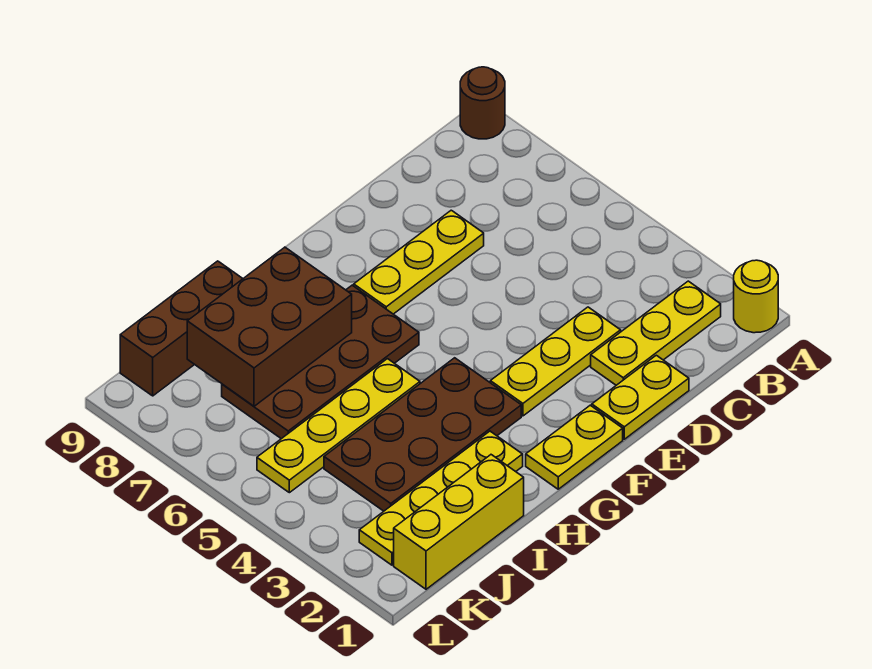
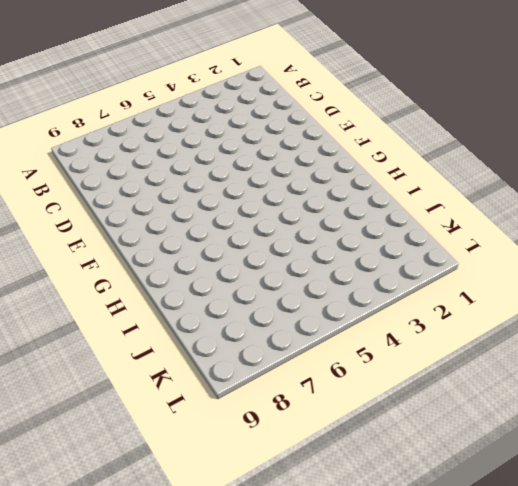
none -> yellow 1x1 round brick [734,260,778,333]
none -> brown 1x1 round brick [460,67,505,139]
none -> yellow 1x3 plate [591,281,721,385]

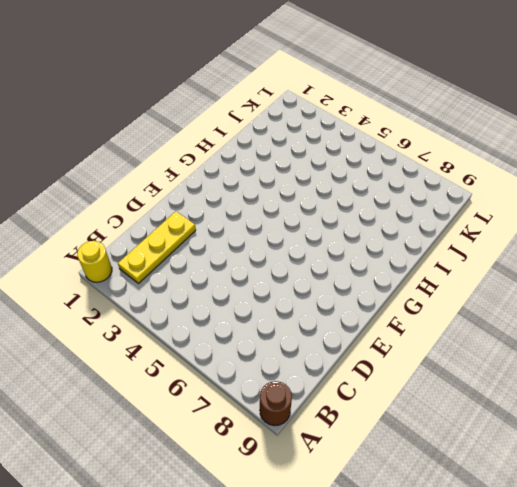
none -> yellow 1x2 plate [592,355,689,439]
none -> yellow 1x3 plate [490,307,621,416]
none -> yellow 1x3 plate [354,210,484,314]

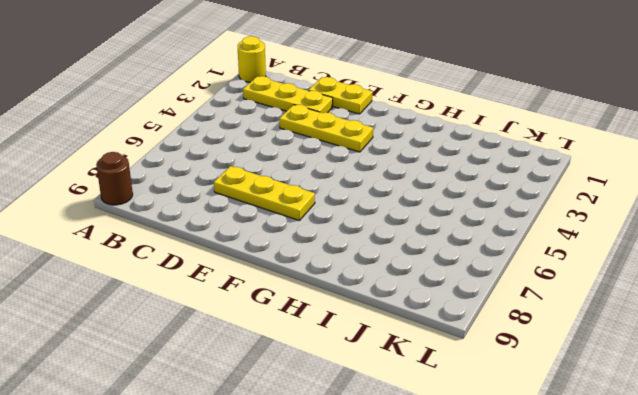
none -> yellow 1x2 plate [526,405,623,489]
none -> brown 2x4 plate [324,358,521,511]
none -> brown 2x4 plate [222,285,419,439]

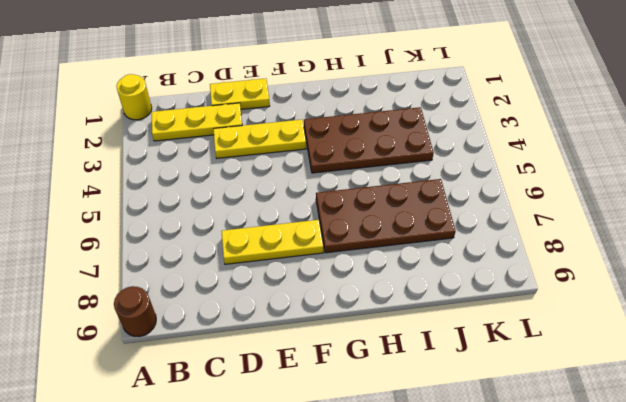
none -> yellow 1x2 plate [526,405,623,489]
none -> yellow 1x4 plate [359,431,523,565]
none -> yellow 1x4 plate [257,359,420,493]

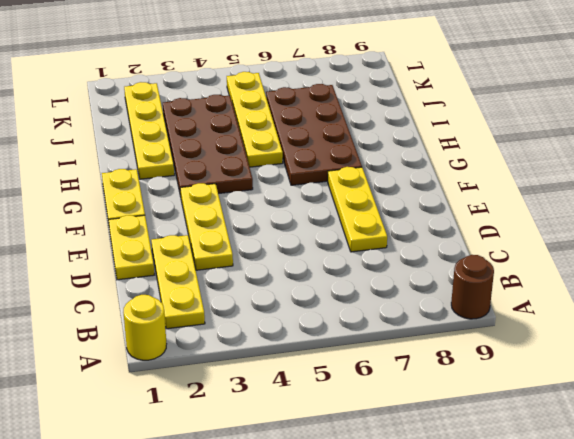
none -> yellow 1x3 brick [394,455,524,589]
none -> brown 1x3 brick [120,261,243,396]
none -> brown 2x3 brick [187,247,352,406]

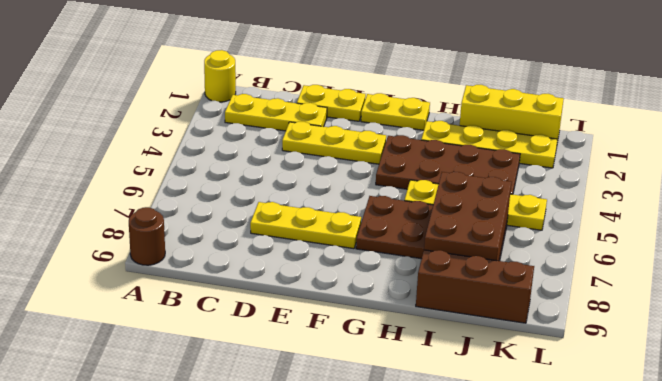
brown 2x3 brick [424,172,511,261] -> brown 2x3 brick turned to [187,247,352,406]

